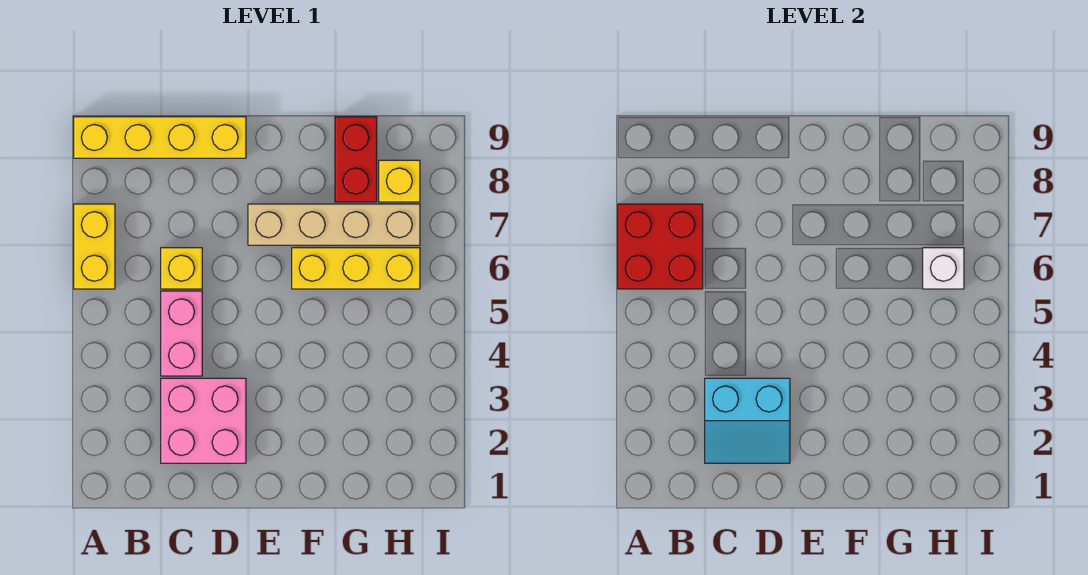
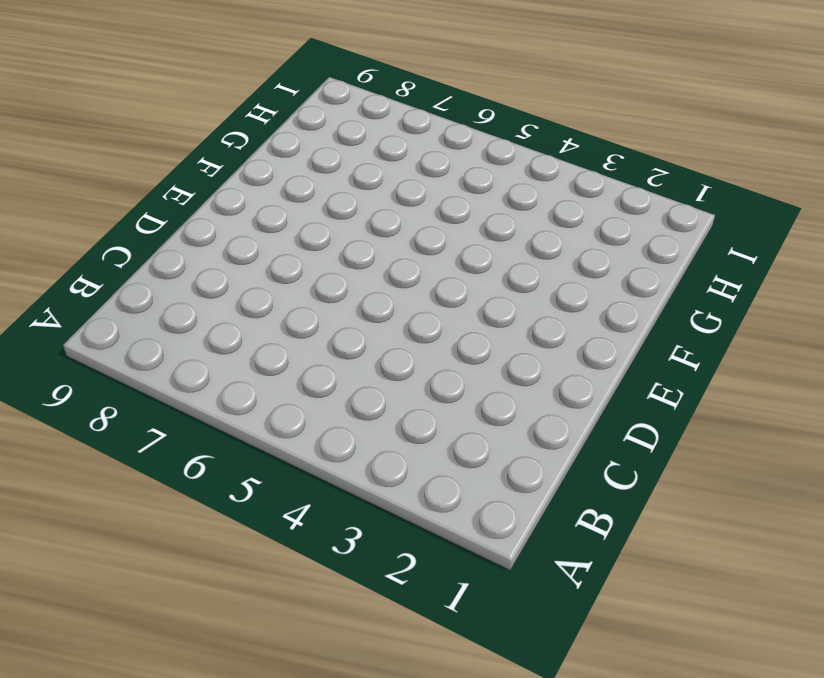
none -> yellow 1x2 brick [74,204,115,289]
none -> yellow 1x4 brick [74,117,246,158]
none -> pink 2x2 brick [161,378,246,463]

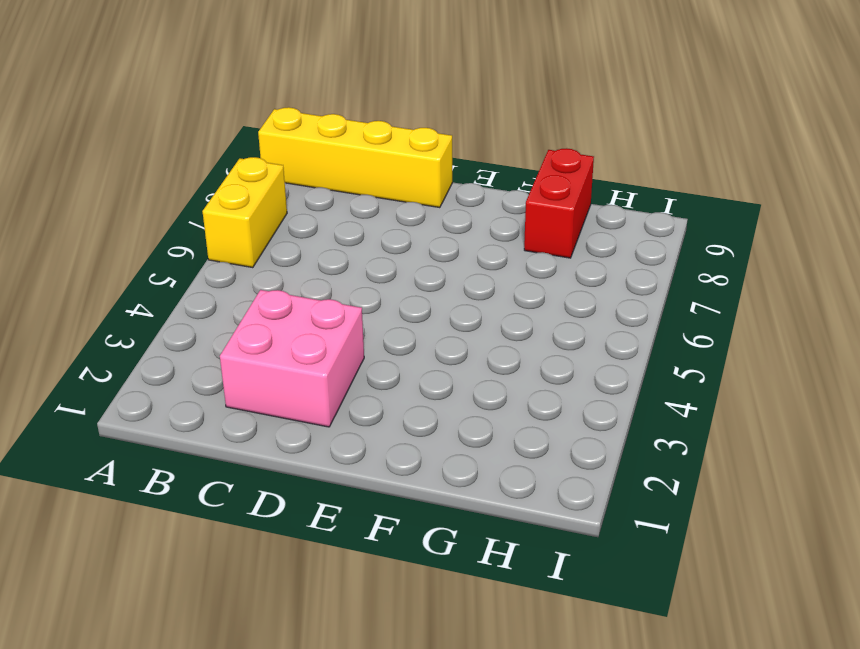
none -> pink 1x2 brick [161,291,202,376]
none -> yellow 1x1 brick [161,248,202,289]
none -> tan 1x4 brick [248,204,420,245]

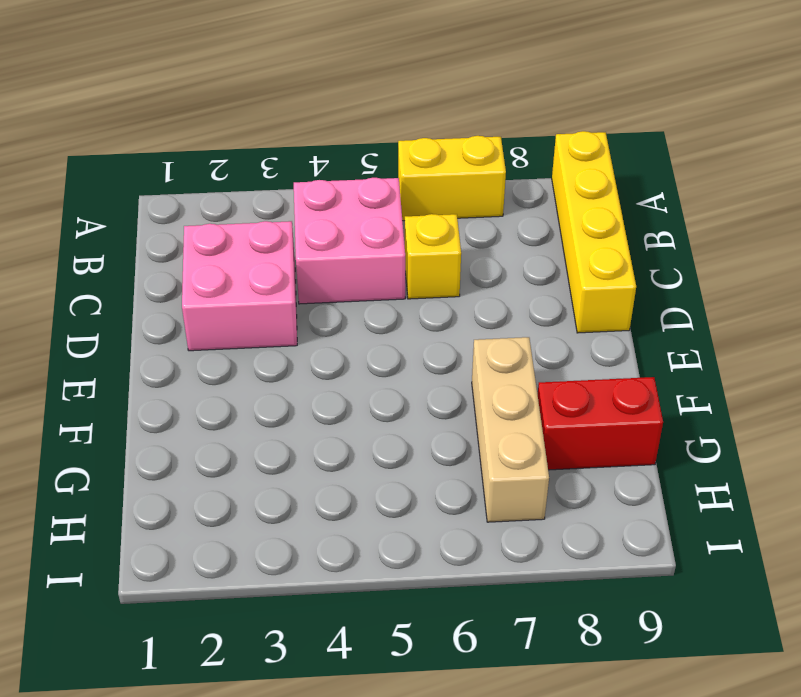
pink 2x2 brick [294,178,405,304] -> pink 1x2 brick [161,291,202,376]
tan 1x3 brick [472,337,549,522] -> tan 1x4 brick [248,204,420,245]
none -> yellow 1x3 brick [292,248,420,289]
none -> yellow 1x1 brick [379,160,420,202]
none -> red 2x2 brick [618,204,703,289]

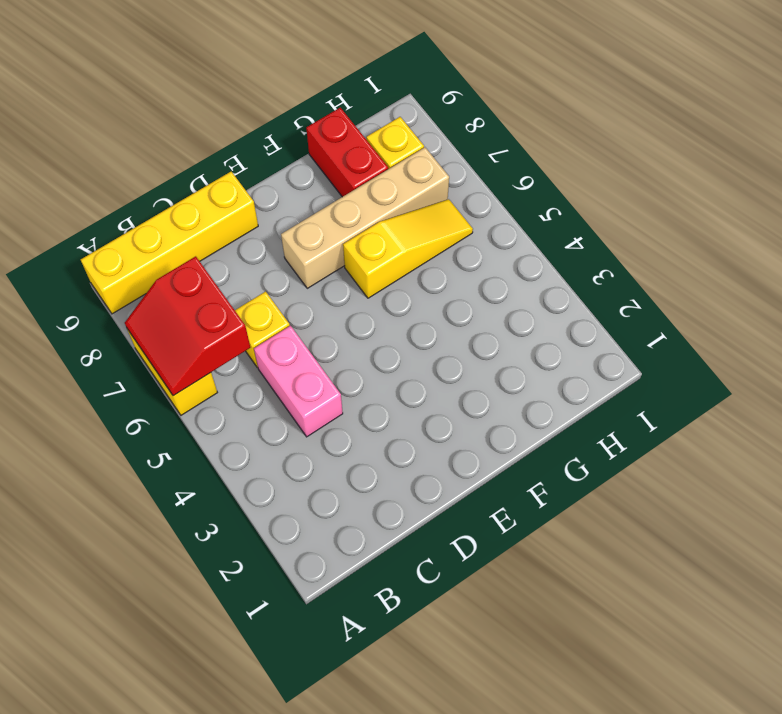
red 2x2 slope [125,256,250,396] -> red 2x2 brick [618,204,703,289]
yellow 1x3 slope [343,199,473,298] -> yellow 1x3 brick [292,248,420,289]
none -> pink 2x2 brick [161,378,246,463]
none -> cyan 2x2 slope [705,378,790,463]
none -> white 1x1 brick [923,248,964,289]

